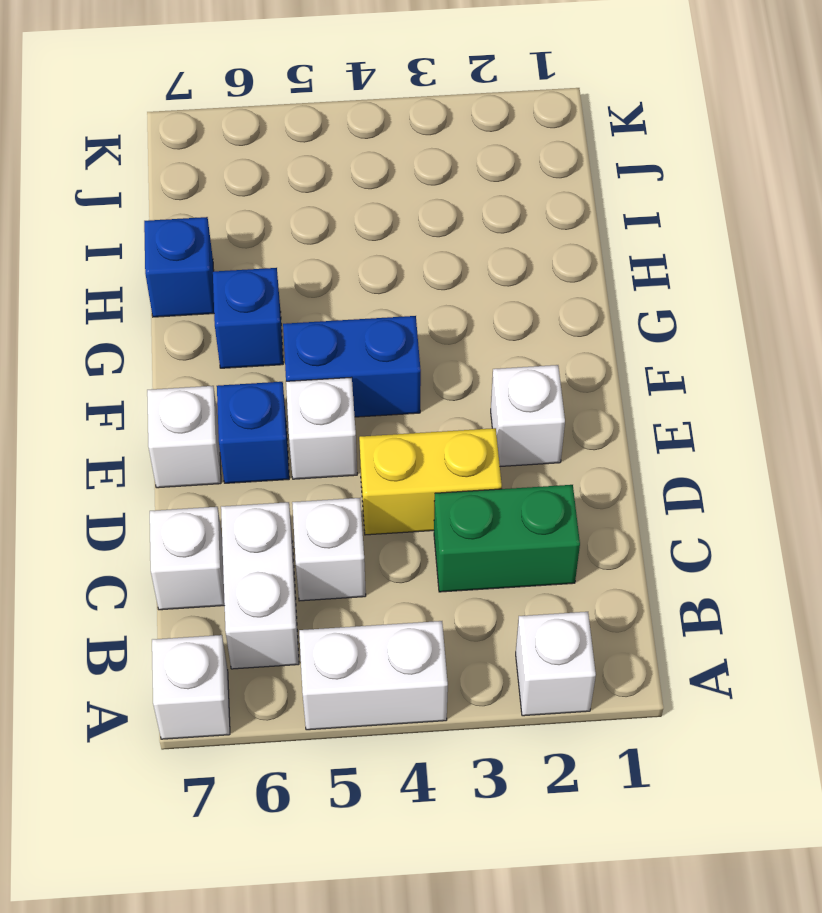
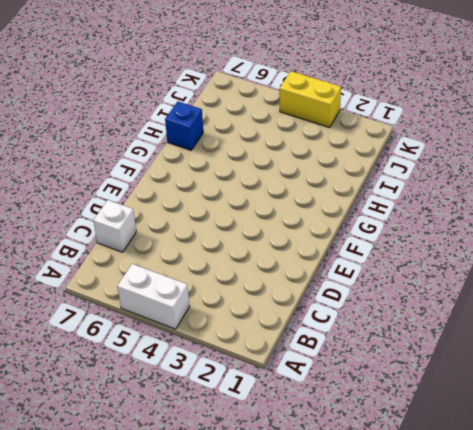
yellow 1x2 brick [280,71,341,128] -> yellow 1x2 brick moved to [359,428,502,535]
none -> white 1x1 brick [516,612,596,716]
none -> white 1x1 brick [152,635,230,739]
none -> white 1x2 brick [221,502,299,669]

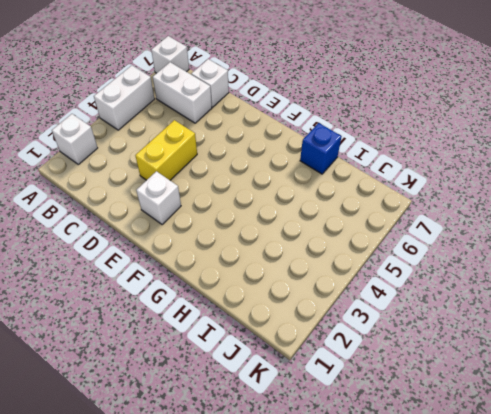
none -> green 1x2 brick [434,485,580,592]
none -> white 1x1 brick [292,498,366,601]
none -> white 1x1 brick [286,377,357,479]

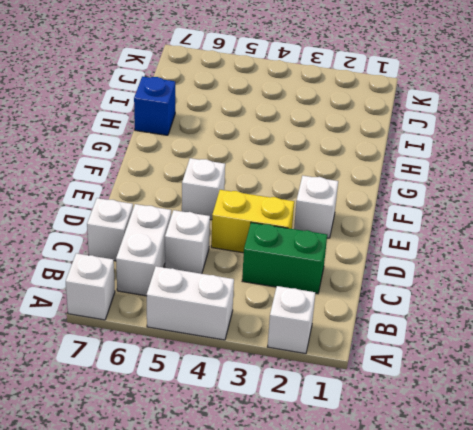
none -> blue 1x1 brick [217,382,289,483]
none -> white 1x1 brick [147,386,221,488]
none -> blue 1x2 brick [283,316,421,417]

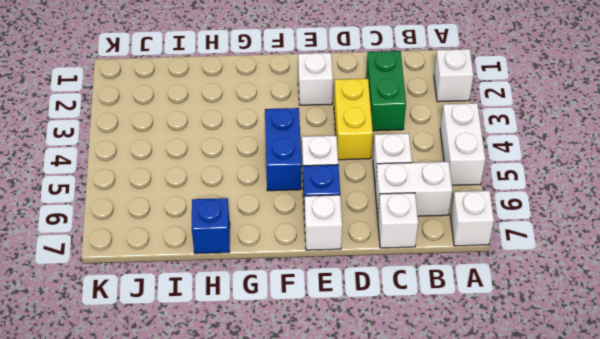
none -> blue 1x1 brick [213,268,283,368]

